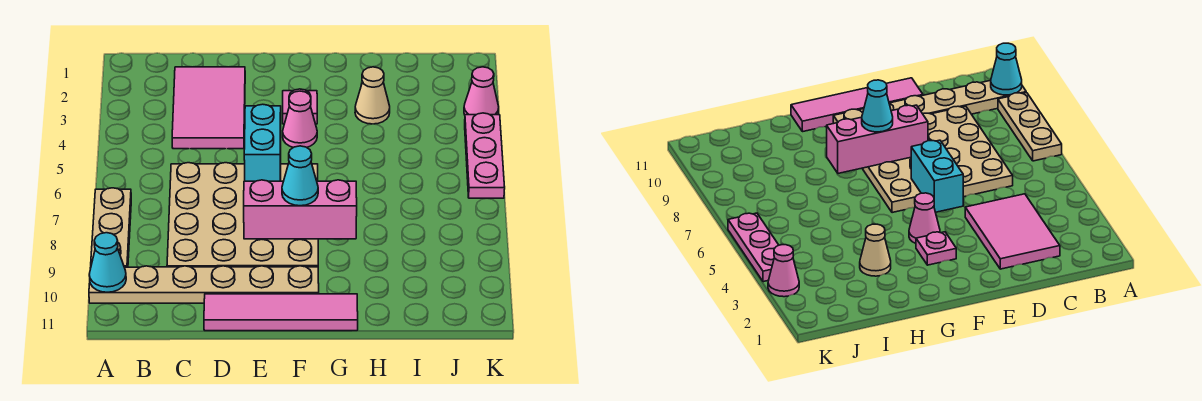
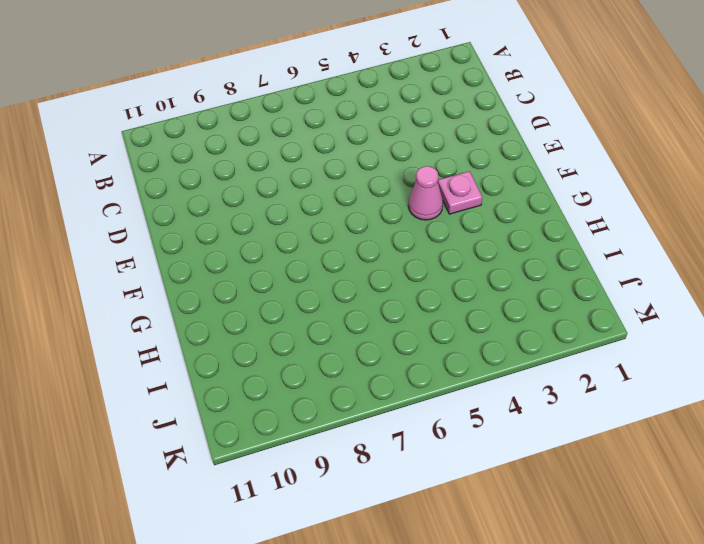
none -> tan 1x3 plate [91,188,131,267]
none -> tan 1x6 plate [89,266,319,303]
none -> pink 2x3 tile [172,67,245,149]

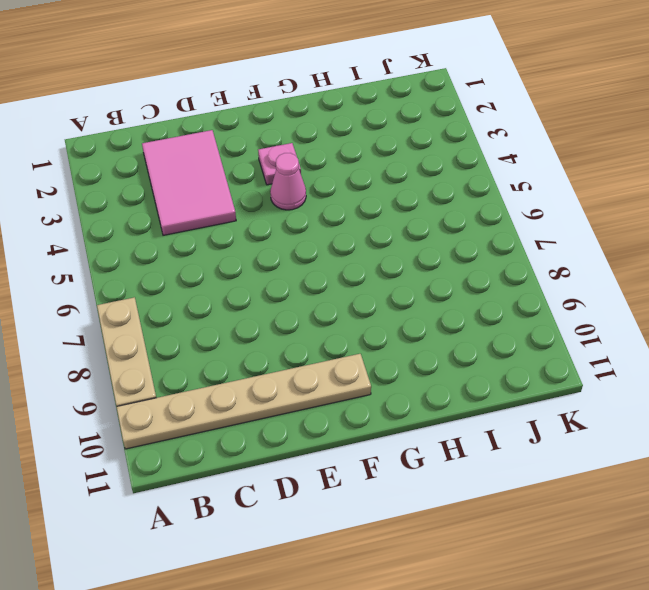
none -> tan 4x4 plate [167,163,318,267]
none -> pink 1x4 tile [204,294,358,331]
none -> tan 1x1 cone [355,67,390,124]

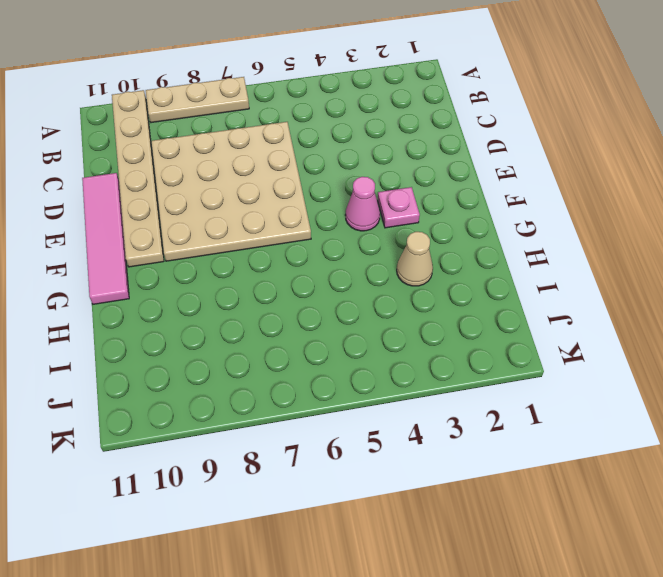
none -> pink 2x3 tile [172,67,245,149]
none -> pink 1x1 cone [464,67,499,115]
none -> pink 1x3 plate [465,113,505,198]

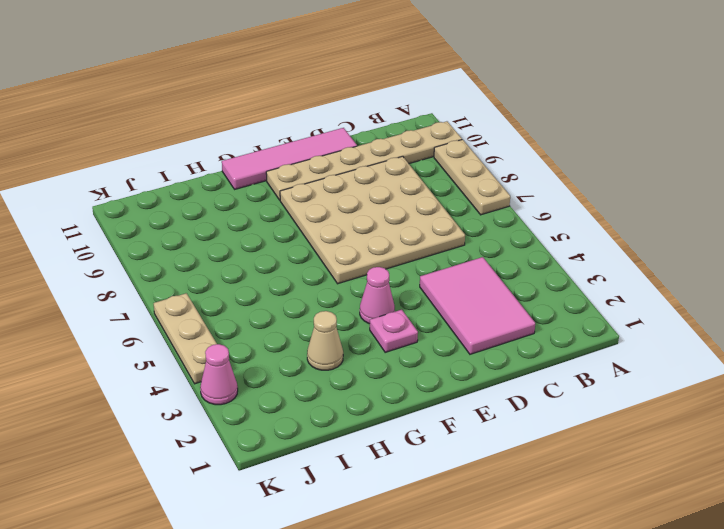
tan 1x3 plate [154,293,217,384] -> pink 1x3 plate [465,113,505,198]
none -> cyan 1x1 cone [89,233,126,292]
none -> cyan 1x2 brick [244,104,281,181]
none -> pink 1x3 brick [244,180,357,239]

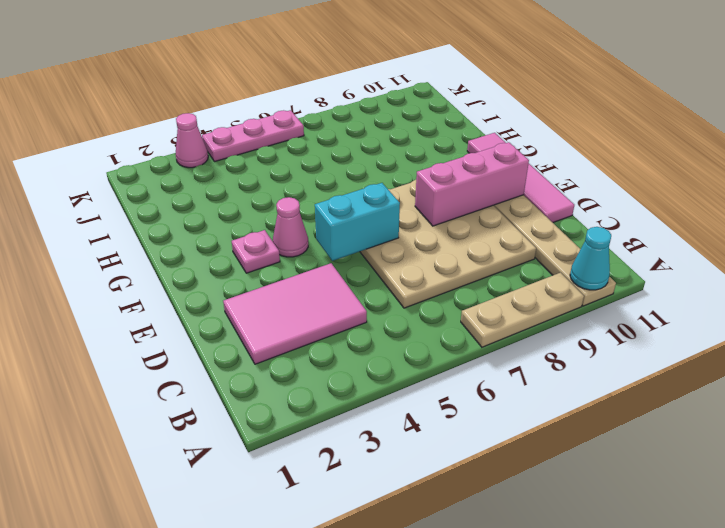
pink 1x3 brick [415,142,529,226] -> pink 1x3 brick turned to [244,180,357,239]
none -> tan 1x1 cone [355,67,390,124]
none -> cyan 1x1 cone [282,146,318,206]

